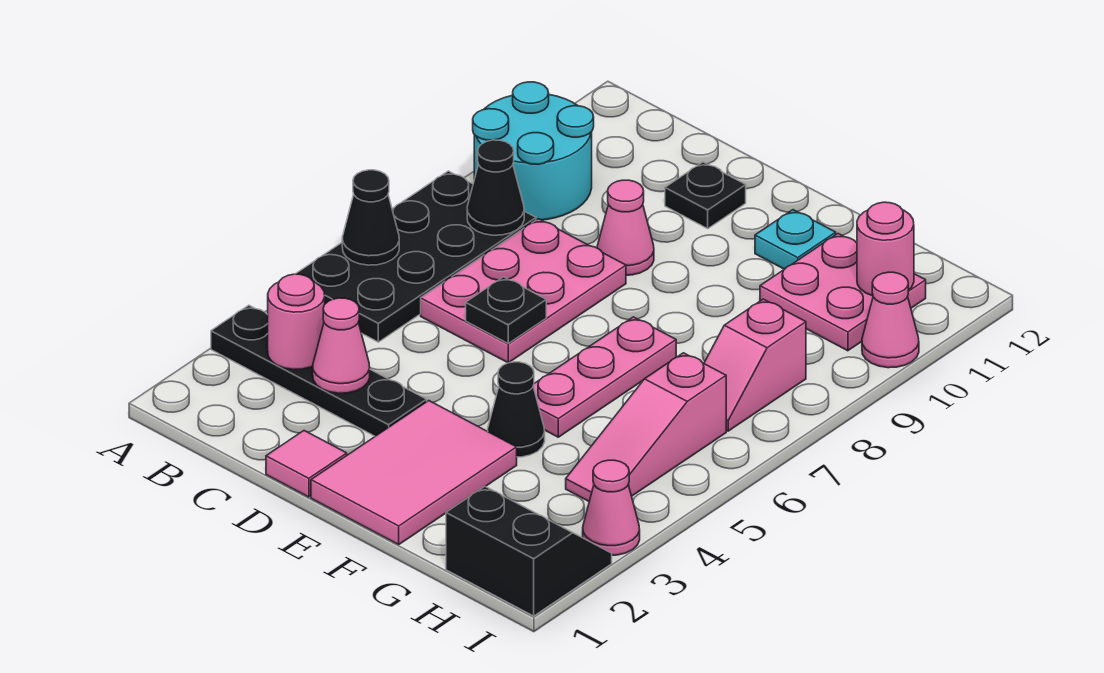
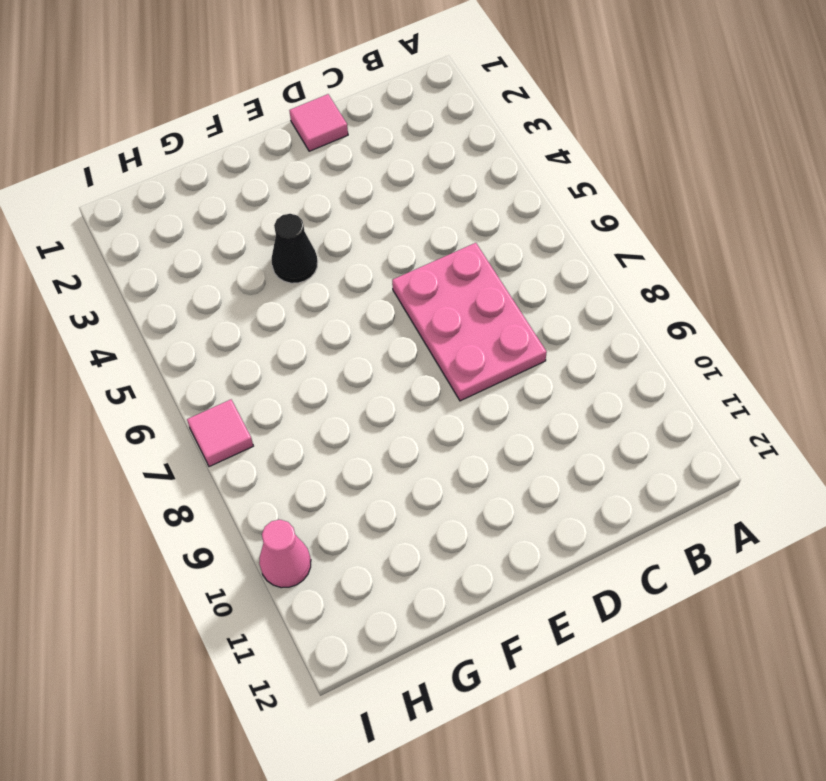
pink 1x1 tile [187,400,253,467] -> none
none -> black 1x4 plate [211,305,427,436]
none -> black 2x4 plate [296,171,536,342]
none -> cyan 2x2 round brick [473,82,594,220]

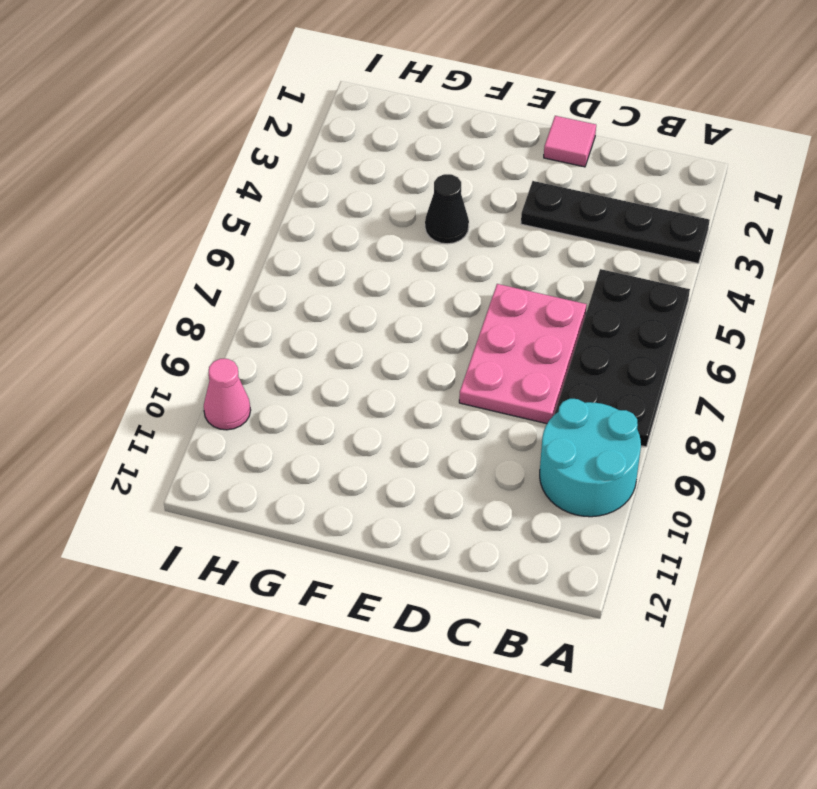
none -> pink 1x1 cone [597,180,654,275]
none -> black 1x1 plate [665,162,746,228]
none -> pink 2x3 tile [311,401,517,544]

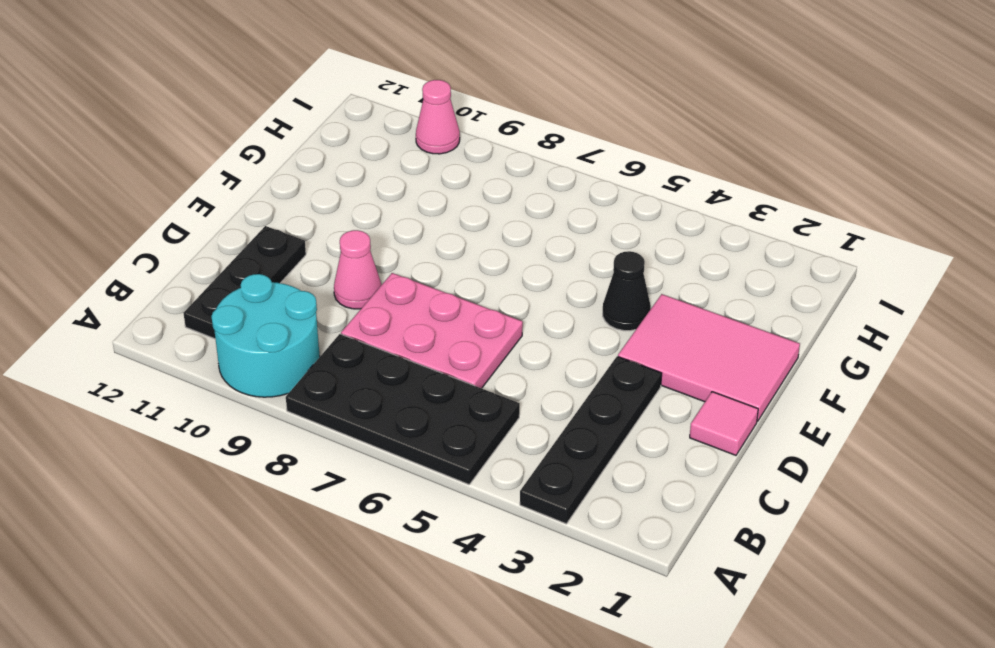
black 1x3 plate [184,226,306,339] -> black 1x1 plate [665,162,746,228]
none -> pink 1x3 plate [533,317,676,437]
none -> cyan 1x1 plate [755,210,836,269]
none -> pink 2x2 plate [760,234,926,351]

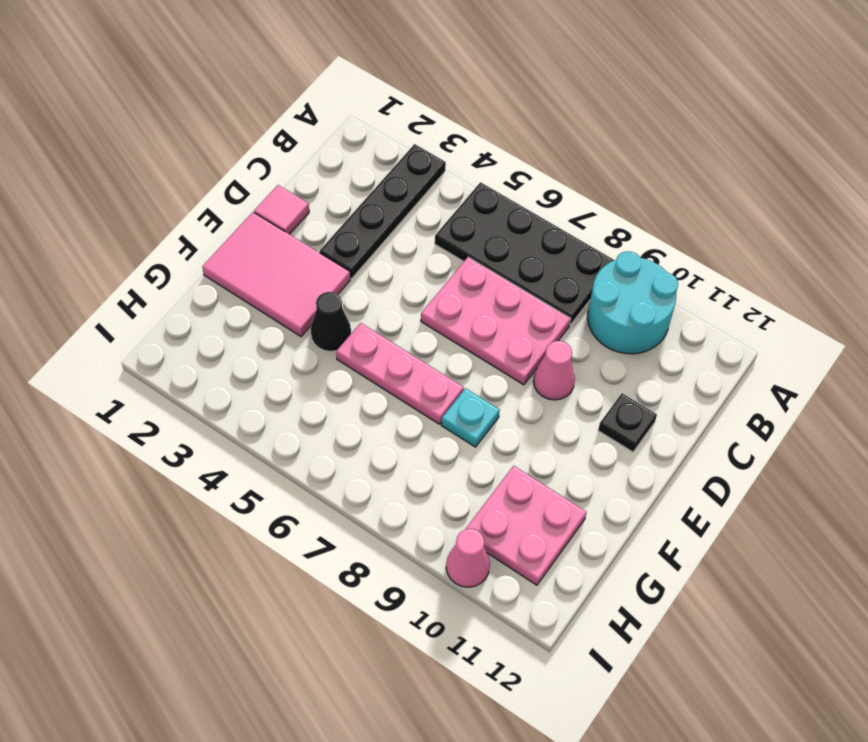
cyan 1x1 plate [441,388,500,447] -> cyan 1x1 plate moved to [755,210,836,269]
none -> black 2x2 slope [446,487,612,616]
none -> pink 1x3 slope [566,353,726,501]
none -> pink 1x2 slope [704,299,806,431]

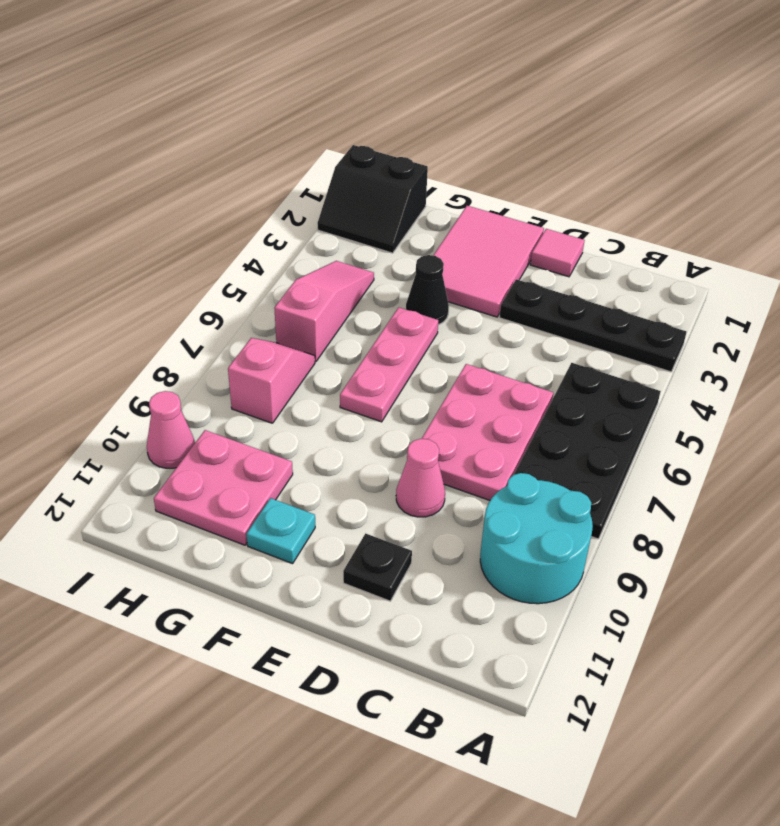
none -> pink 1x1 cone [583,460,640,555]
none -> black 1x1 cone [342,170,399,265]
none -> pink 1x1 round brick [268,274,325,370]

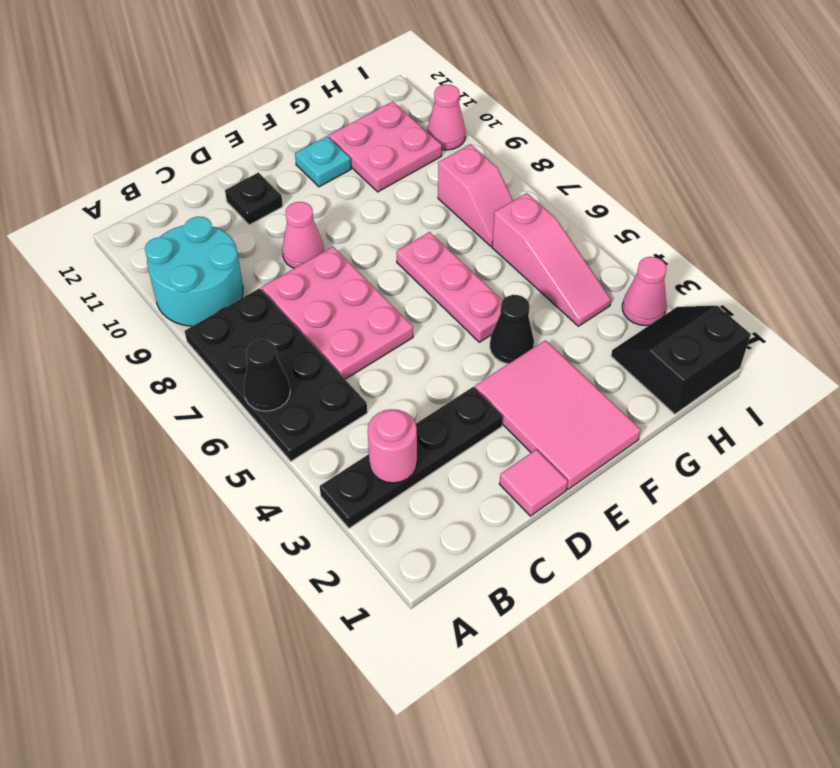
none -> black 1x1 cone [467,140,524,235]
none -> pink 1x1 cone [313,298,370,393]
none -> black 1x1 plate [466,277,546,343]

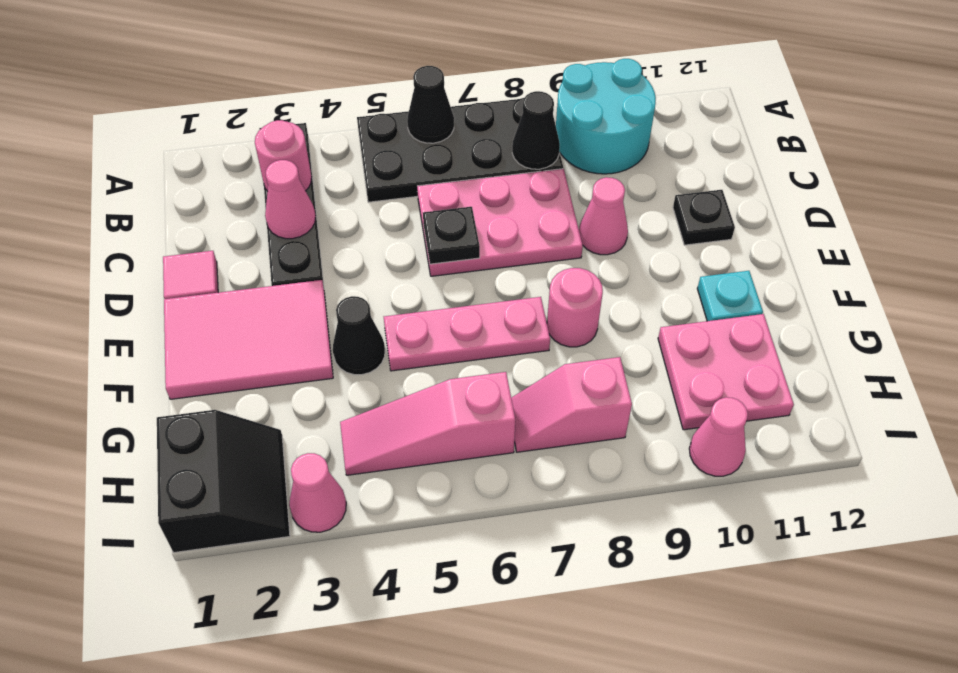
pink 1x1 round brick [547,268,603,347] -> pink 1x1 round brick moved to [857,202,914,296]

